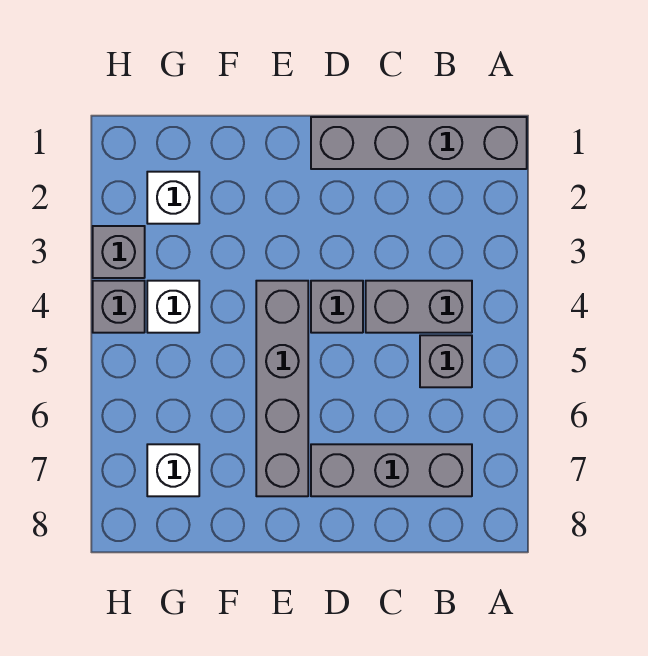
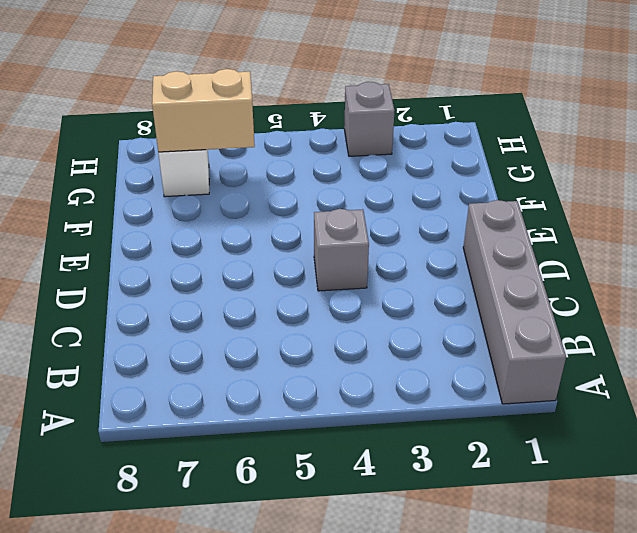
tan 1x2 brick [152,69,255,152] -> none
none -> grey 1x2 brick [366,281,472,333]
none -> grey 1x1 brick [420,335,472,387]

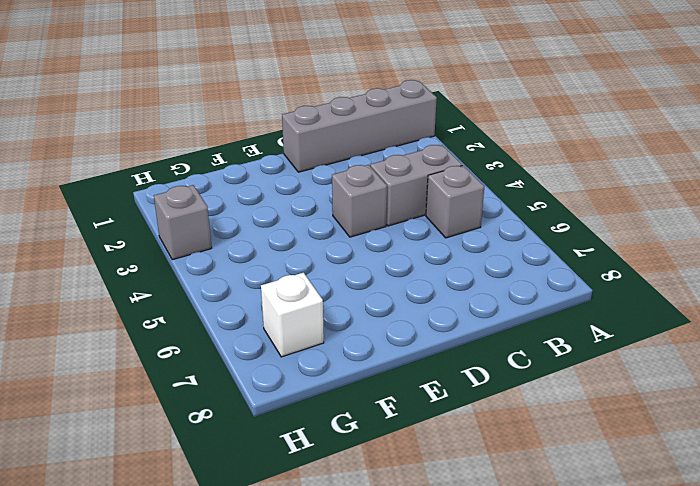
none -> grey 1x3 brick [311,444,472,496]
none -> grey 1x4 brick [256,281,308,496]

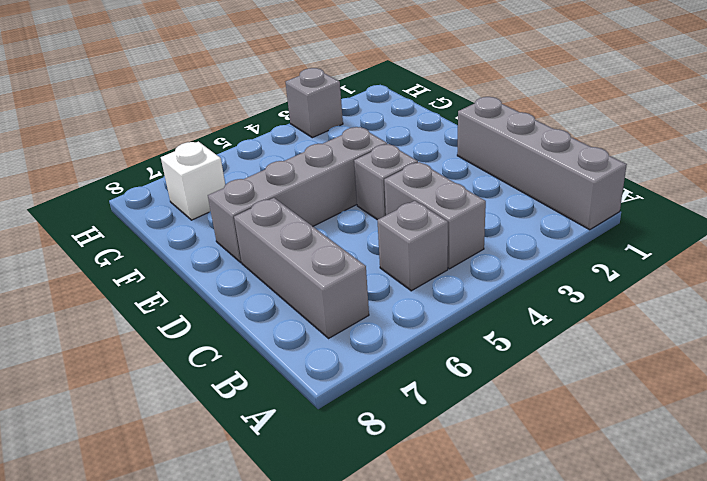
none -> white 1x1 brick [147,172,199,224]
none -> white 1x1 brick [147,281,199,333]

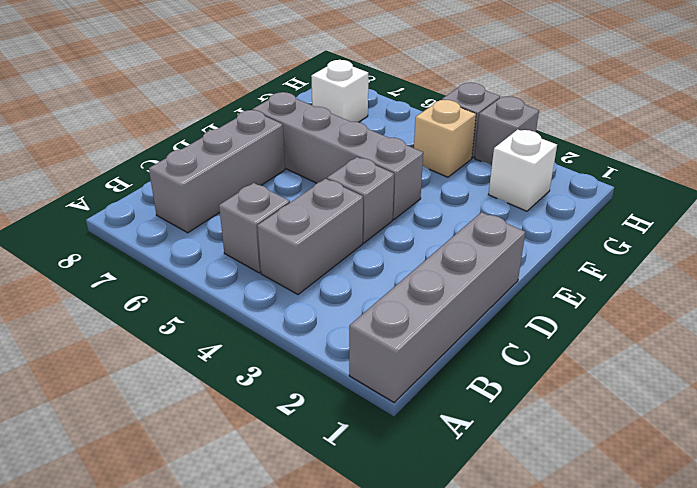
tan 1x1 brick [414,100,476,177] -> white 1x1 brick [147,281,199,333]

